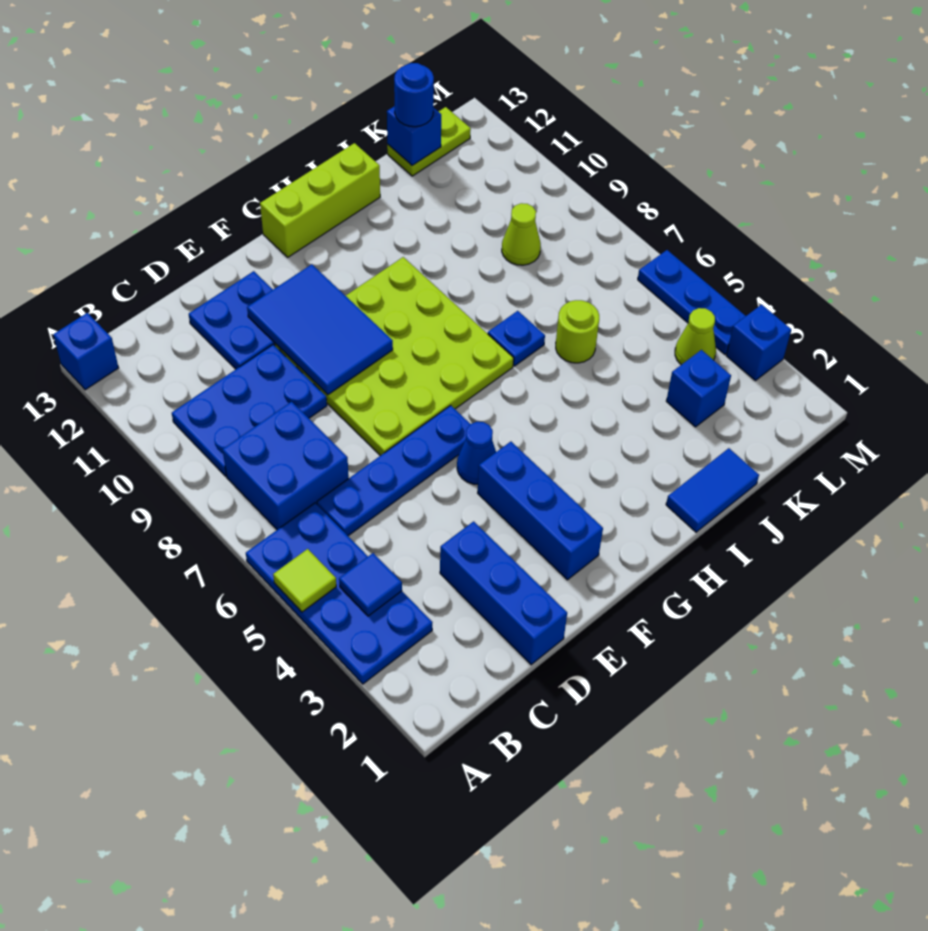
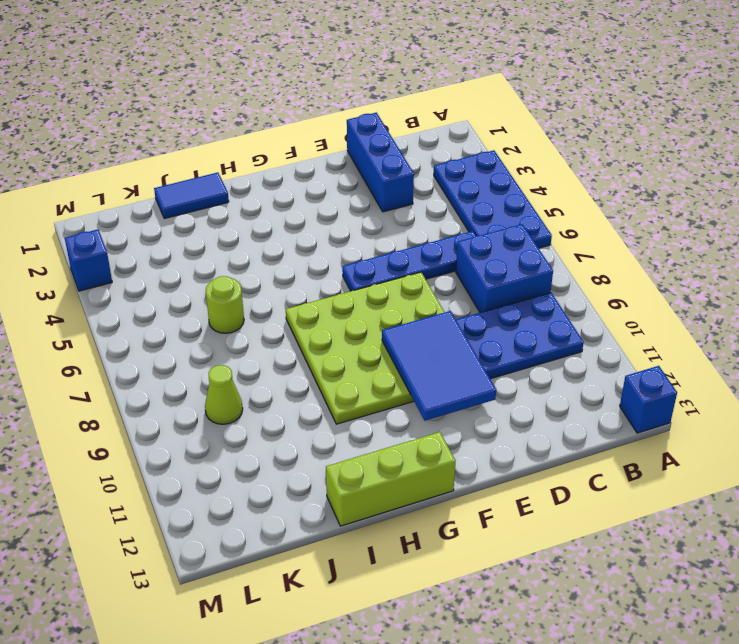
none -> blue 2x2 plate [189,271,275,369]
none -> blue 1x3 brick [478,442,603,580]
none -> blue 1x1 cone [457,422,496,484]

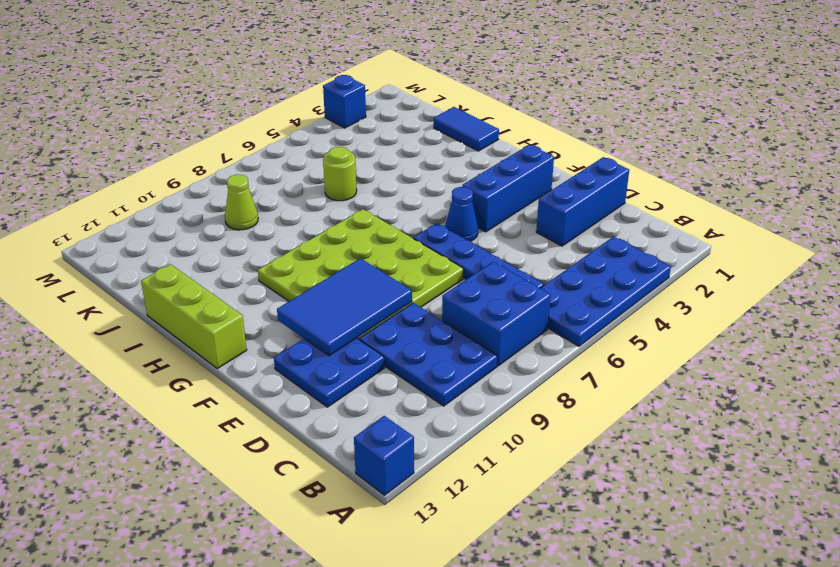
none -> blue 1x1 plate [488,311,545,366]
none -> blue 1x1 brick [666,350,731,427]
none -> lime 1x2 plate [387,107,471,176]

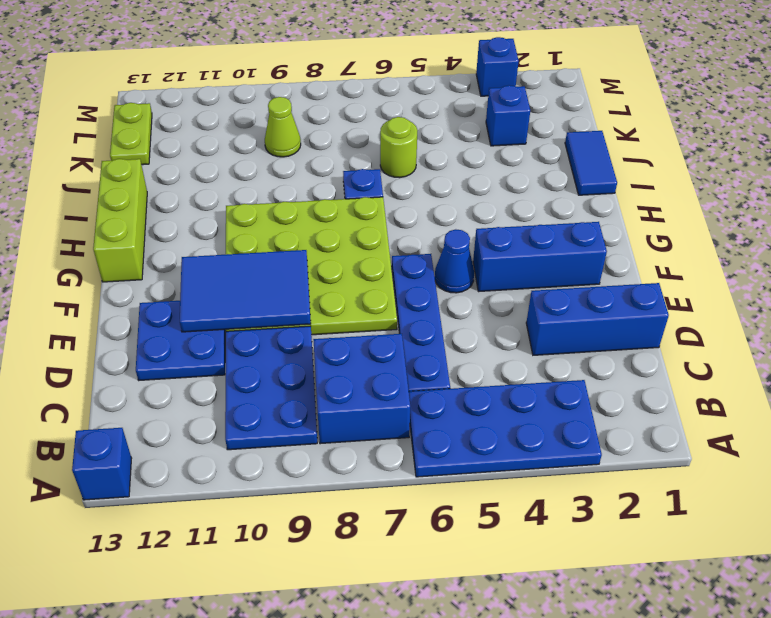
none -> lime 1x1 cone [675,308,716,365]
none -> blue 1x3 plate [638,250,746,354]
none -> lime 1x1 tile [273,549,336,612]

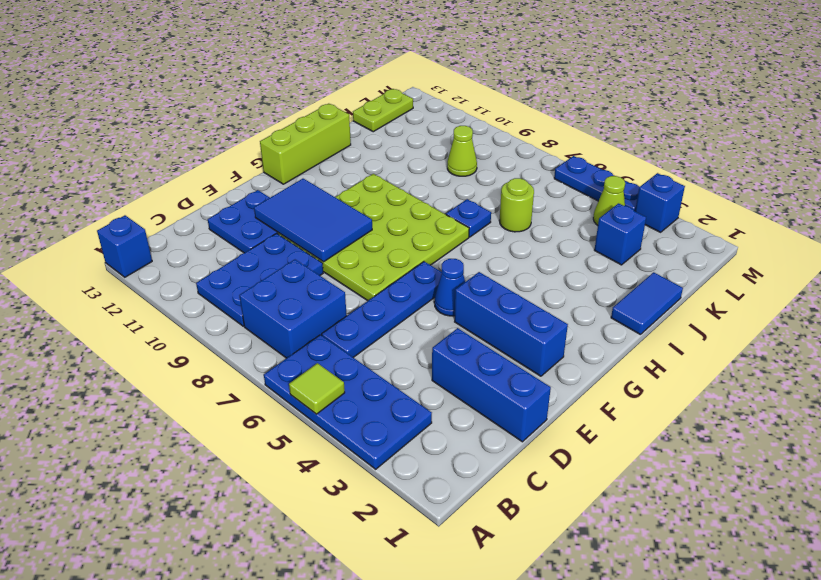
none -> blue 1x1 tile [339,553,402,616]
none -> blue 1x1 brick [387,106,441,166]
none -> blue 1x1 round brick [394,63,434,127]

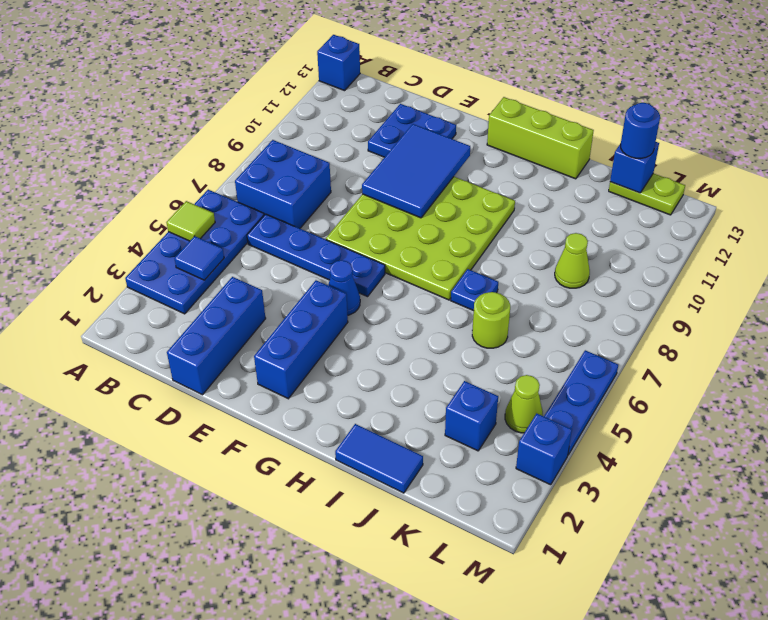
none -> blue 2x3 plate [172,345,327,476]

